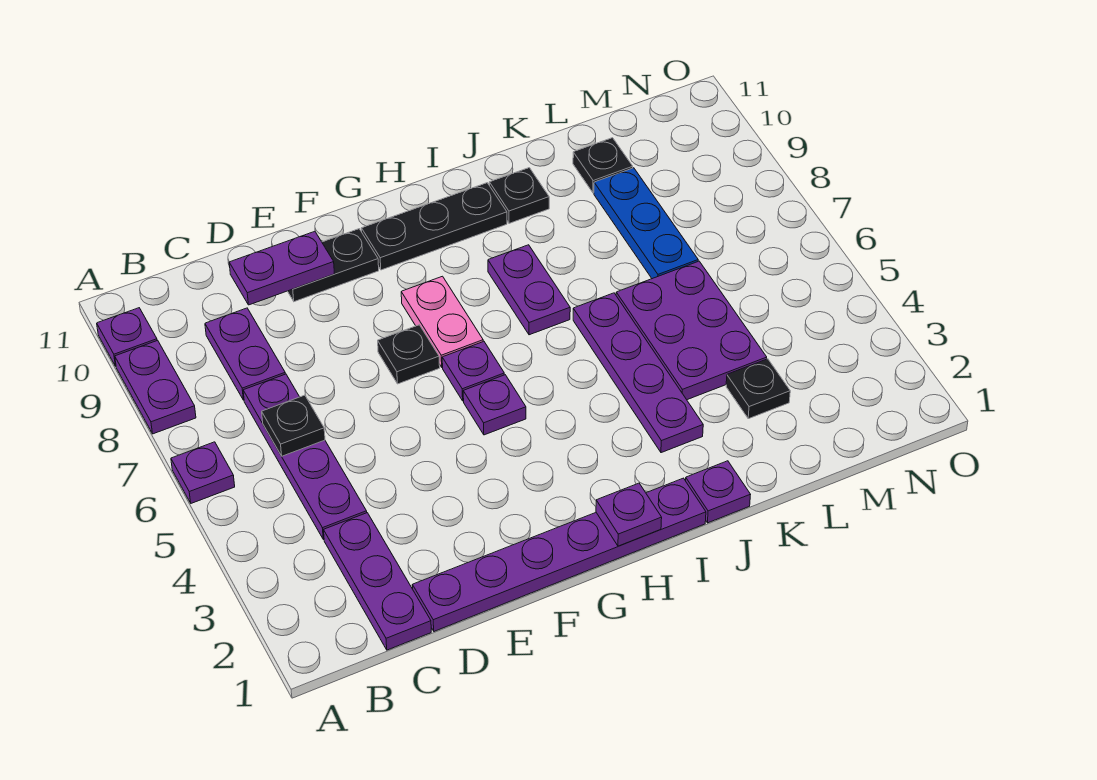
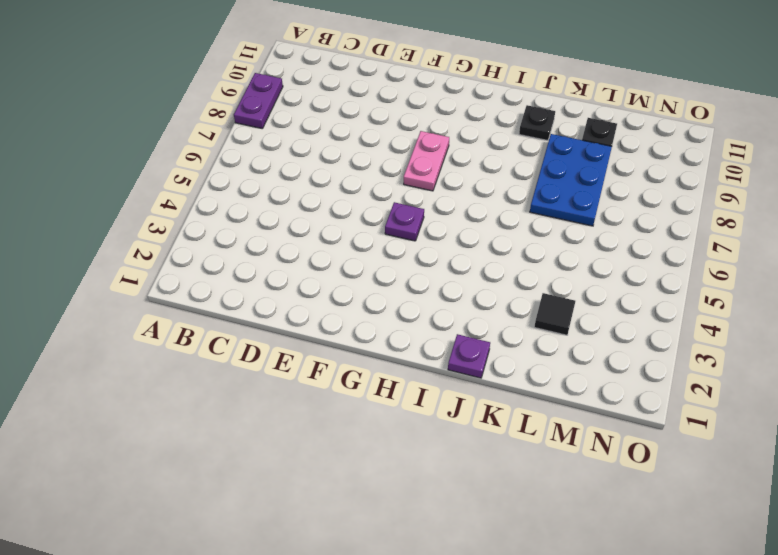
blue 2x3 plate [530,134,612,226] -> blue 1x3 plate [594,168,698,279]
black 1x1 tile [534,293,575,335] -> black 1x1 plate [726,359,790,419]
none -> purple 1x1 plate [171,442,235,503]
none -> purple 1x1 plate [97,308,157,366]
none -> purple 1x3 plate [324,513,431,650]

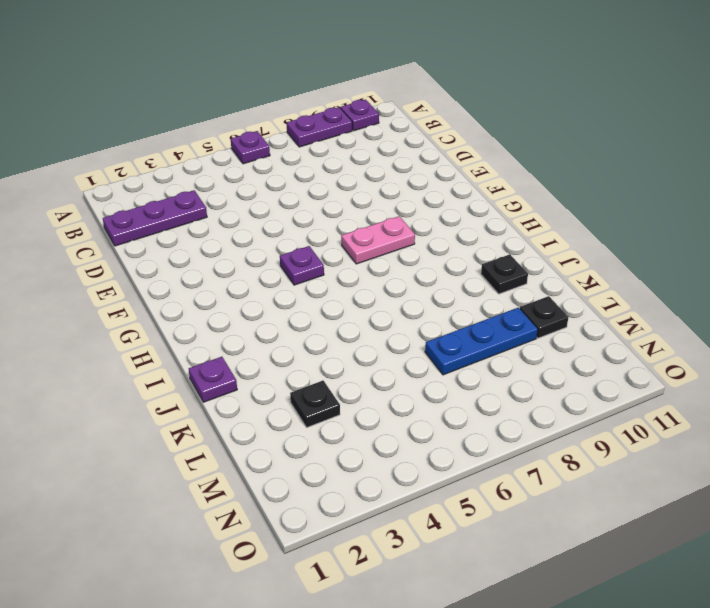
none -> purple 1x4 plate [243,374,367,540]
none -> purple 1x2 plate [205,308,285,400]
none -> purple 1x6 plate [412,478,706,631]

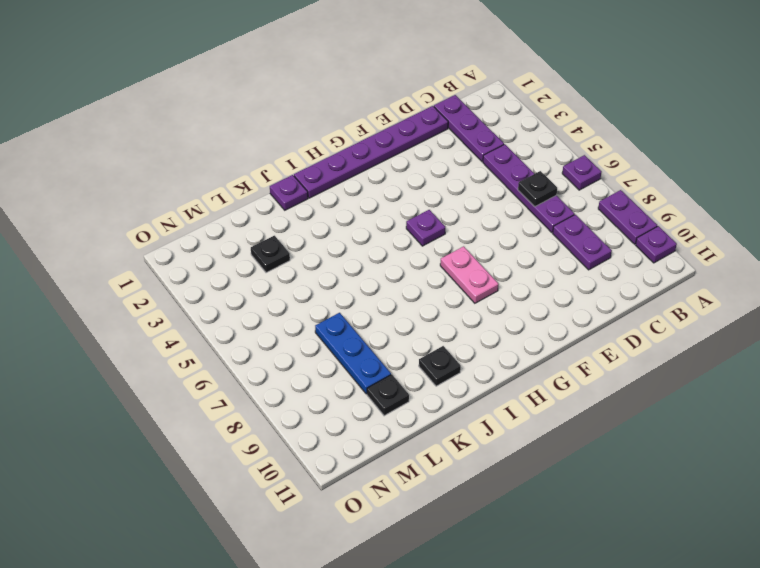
none -> black 1x2 plate [288,229,379,302]
none -> black 1x1 plate [378,325,440,384]
none -> purple 1x1 plate [442,341,504,401]

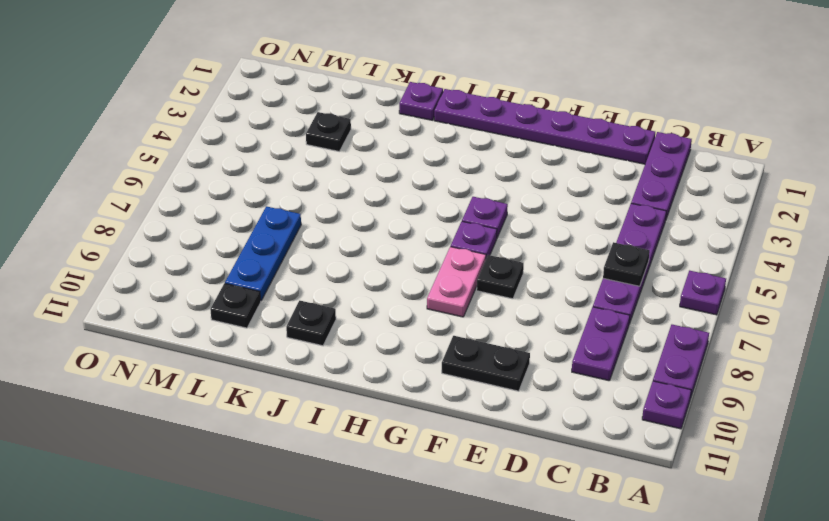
none -> black 1x3 plate [361,183,507,270]
none -> purple 1x2 plate [488,245,570,335]
none -> purple 1x4 plate [573,293,703,453]

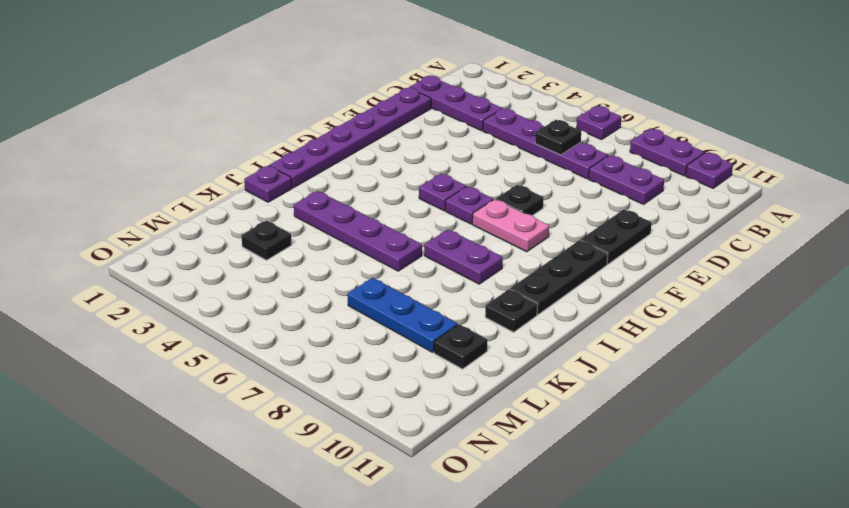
none -> purple 2x3 plate [616,261,767,400]
none -> purple 1x2 plate [229,231,335,305]
none -> purple 1x1 plate [596,483,662,546]

